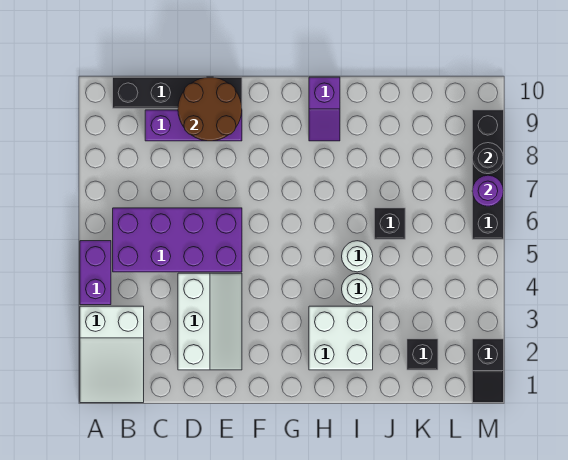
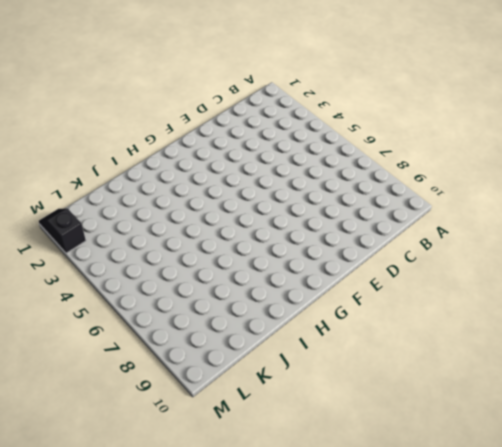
none -> white 2x3 slope [80,306,144,403]
none -> purple 1x2 brick [80,241,111,305]
none -> purple 2x4 brick [113,208,242,272]

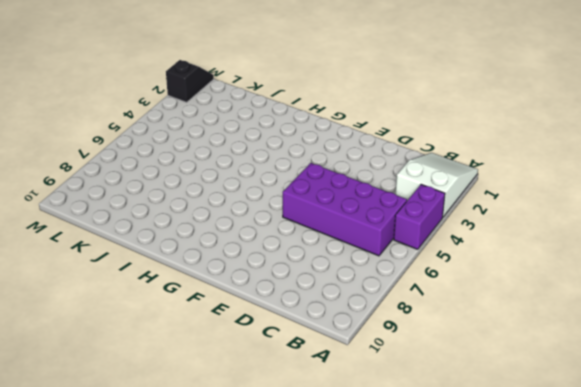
none -> black 1x4 brick [113,77,242,108]
none -> purple 1x3 brick [145,110,242,141]
none -> white 2x3 slope [178,273,242,370]

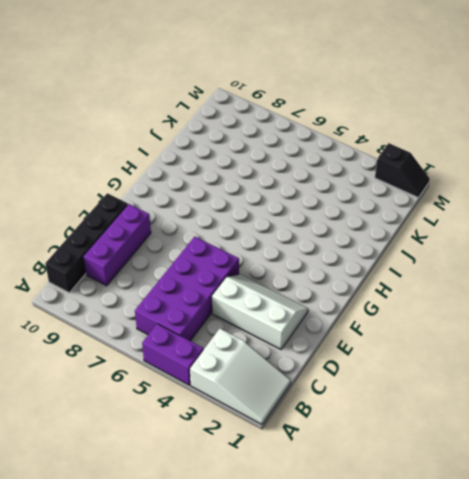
none -> white 2x2 brick [309,306,373,370]
none -> purple 1x2 slope [309,77,340,141]
none -> white 1x1 round brick [342,274,373,305]

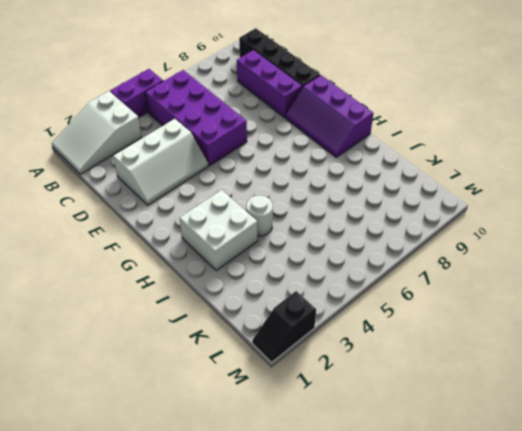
purple 2x3 slope [285,75,373,157] -> purple 1x2 slope [309,77,340,141]
none -> white 1x1 round brick [342,241,373,272]
none -> black 1x1 brick [374,208,405,239]
none -> black 1x1 brick [407,339,438,370]

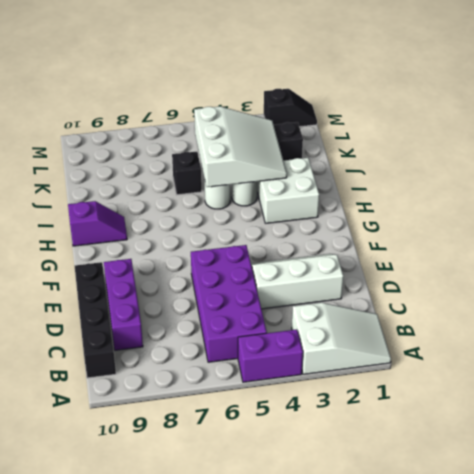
white 3x3 slope [194,107,287,187] -> none
none -> black 1x4 brick [472,110,504,239]
none -> brown 2x2 round brick [178,77,242,141]
none -> purple 1x1 round brick [472,175,504,206]

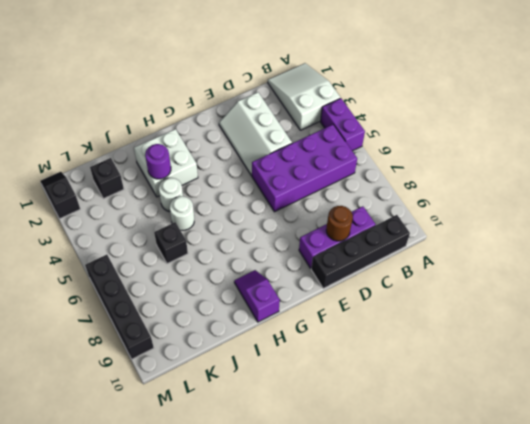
brown 1x1 round brick [326,206,353,241] -> brown 2x2 round brick [178,77,242,141]
purple 1x1 round brick [145,144,171,179] -> purple 1x1 round brick moved to [472,175,504,206]
none -> black 1x1 round brick [472,143,504,174]

